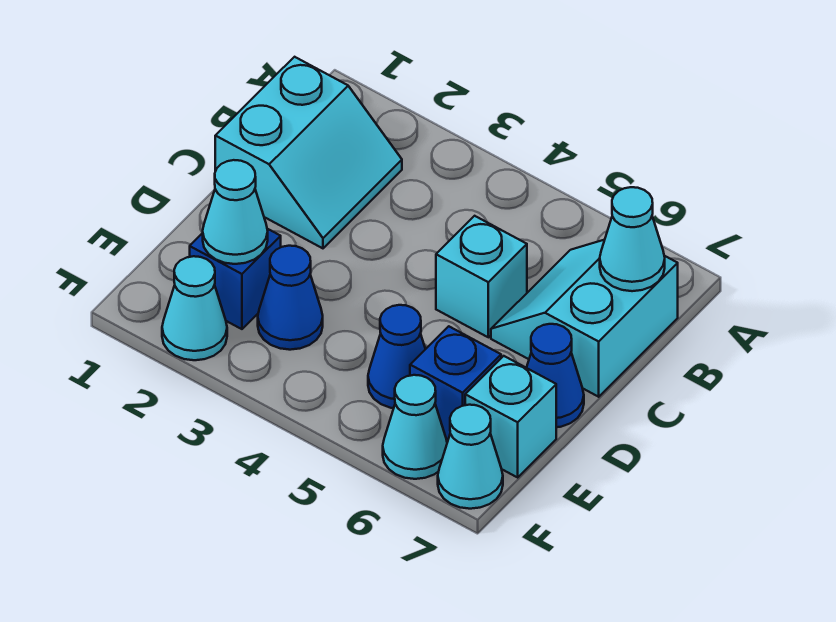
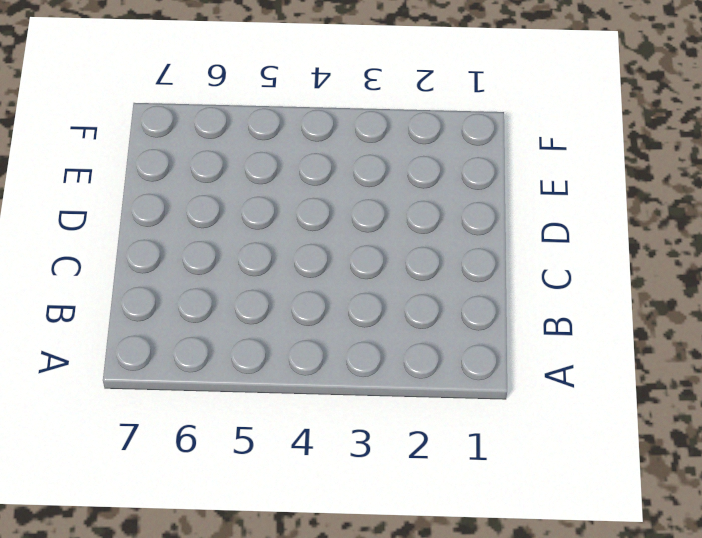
none -> cyan 2x2 slope [215,57,402,248]
none -> cyan 2x2 slope [491,240,678,397]
none -> cyan 1x1 brick [436,216,527,337]

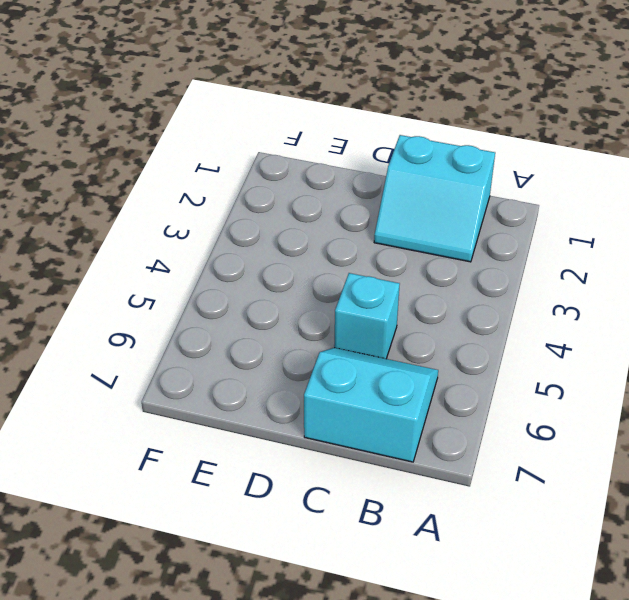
none -> blue 1x1 cone [527,324,584,427]
none -> blue 1x1 brick [190,229,281,329]
none -> blue 1x1 cone [258,246,323,350]

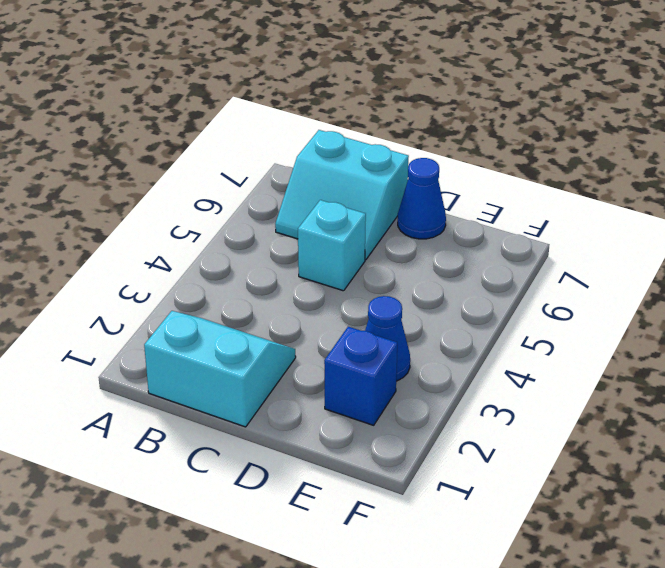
none -> blue 1x1 cone [368,305,425,408]
none -> blue 1x1 brick [410,326,501,440]
none -> cyan 1x1 brick [465,356,556,477]

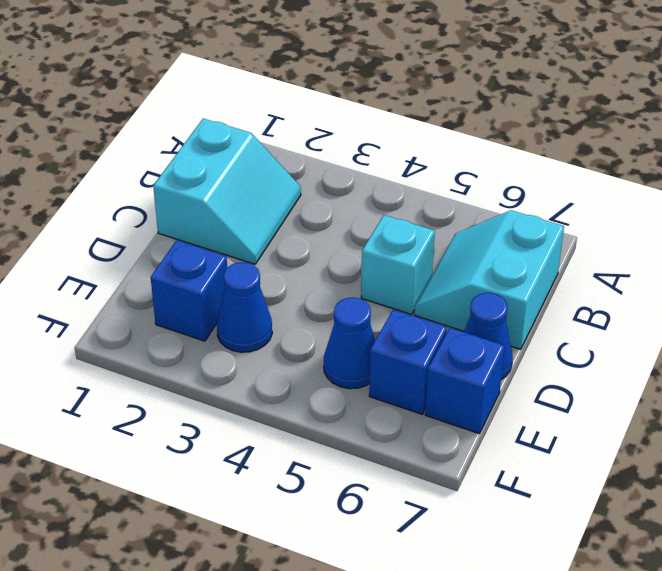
blue 1x1 brick [425,328,505,433] -> cyan 1x1 brick [465,356,556,477]
none -> cyan 1x1 cone [162,256,227,360]
none -> cyan 1x1 cone [383,375,447,479]
none -> cyan 1x1 cone [438,405,503,509]

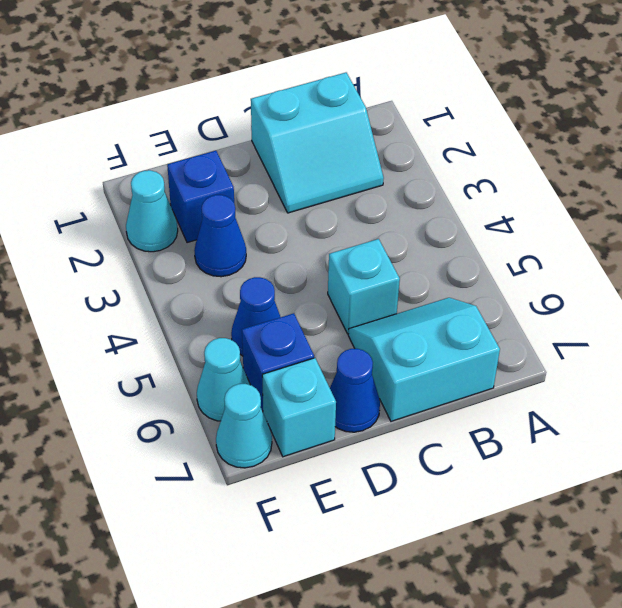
none -> cyan 1x1 cone [600,187,665,291]
none -> cyan 1x1 cone [203,160,268,264]

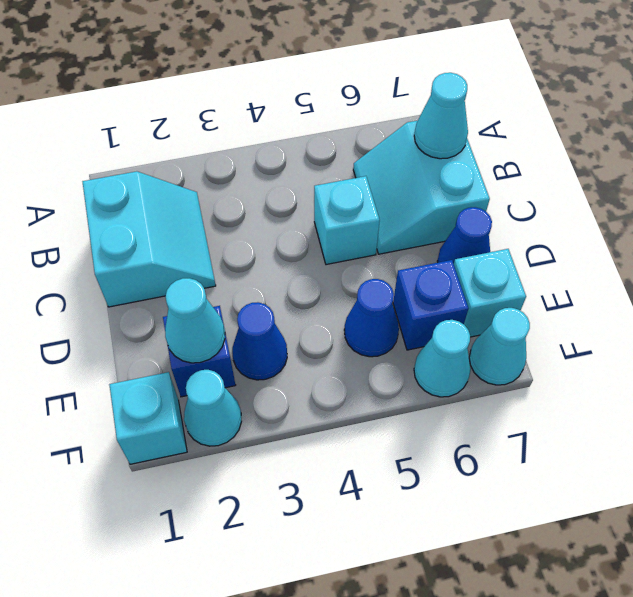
cyan 1x1 brick [109,372,187,464] -> none

